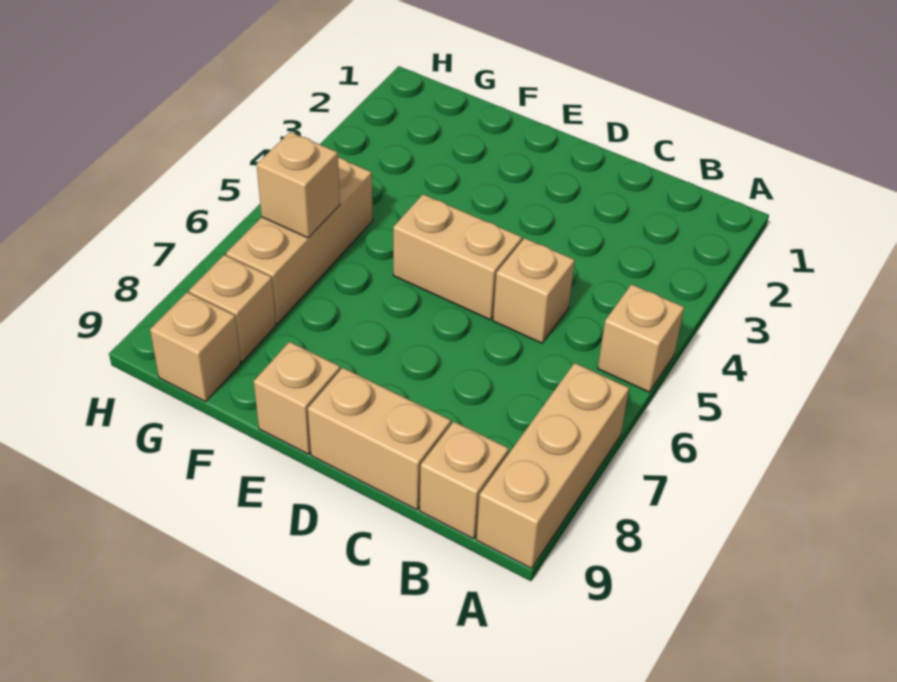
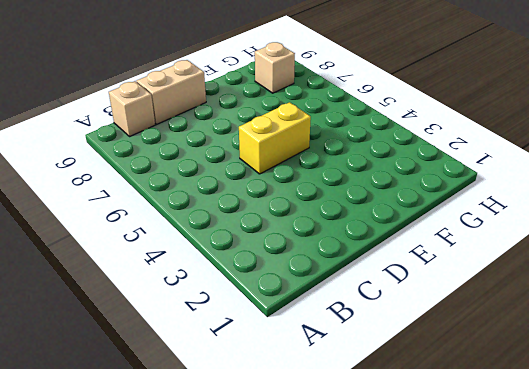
yellow 1x2 brick [239,102,311,174] -> tan 1x2 brick [393,194,522,320]
none -> tan 1x1 brick [598,284,684,392]
none -> tan 1x3 brick [476,363,629,568]

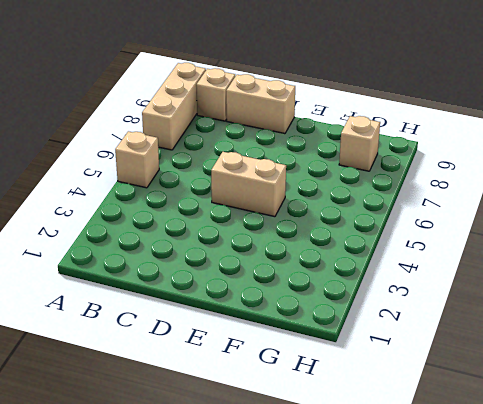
none -> tan 1x1 brick [493,238,575,343]
none -> tan 1x1 brick [254,342,340,454]

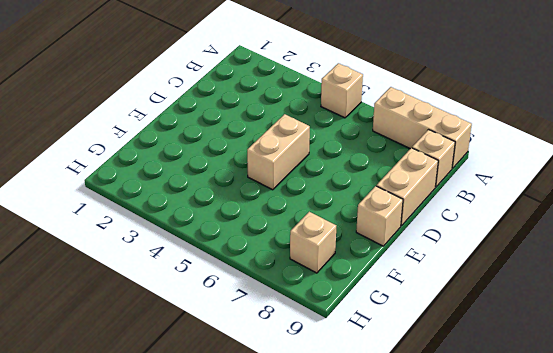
none -> tan 1x1 brick [493,238,575,343]
none -> tan 1x3 brick [226,158,373,324]

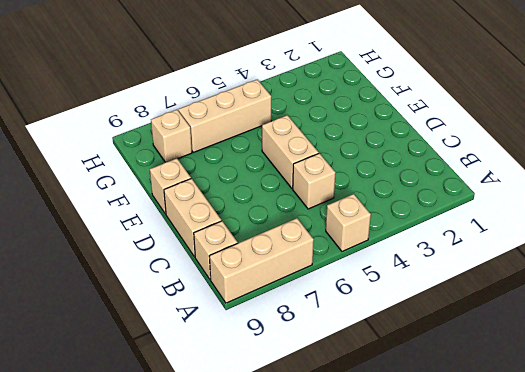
none -> tan 1x1 brick [150,292,241,402]
none -> tan 1x1 brick [257,132,340,238]

